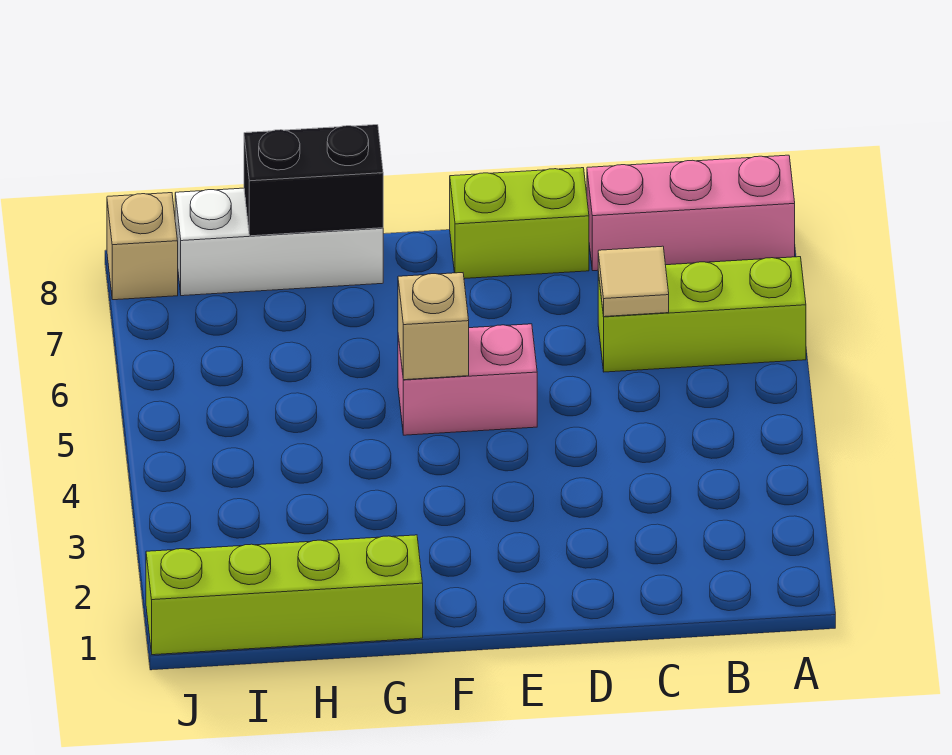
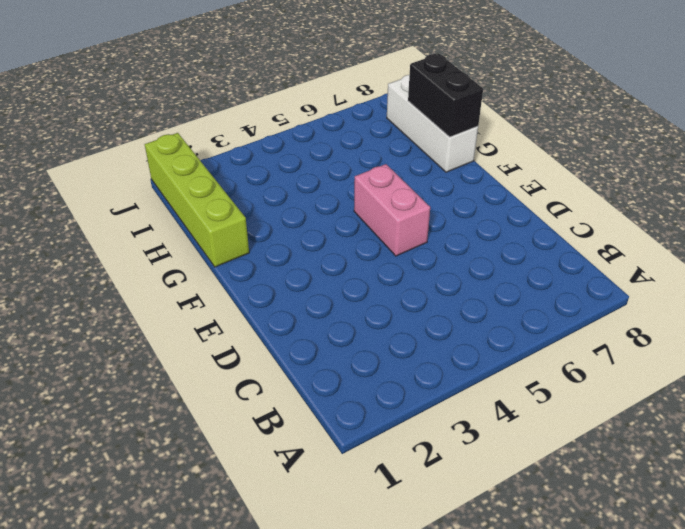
none -> lime 1x3 brick [598,257,806,372]
none -> pink 1x3 brick [587,155,795,271]

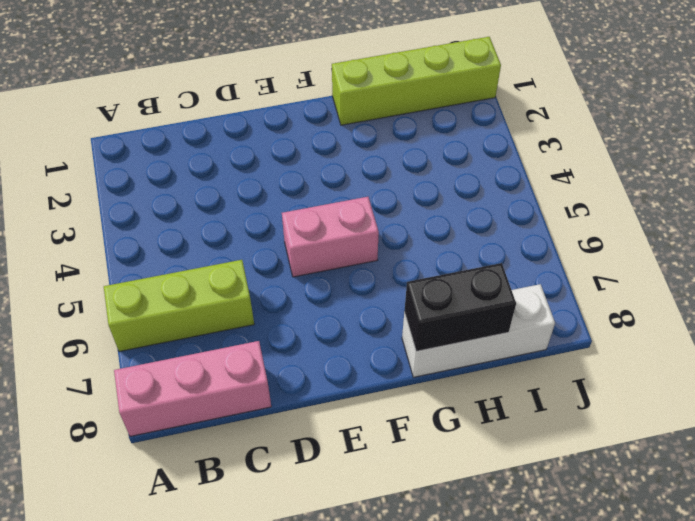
none -> lime 1x2 brick [450,168,589,279]
none -> tan 1x1 brick [107,193,178,300]

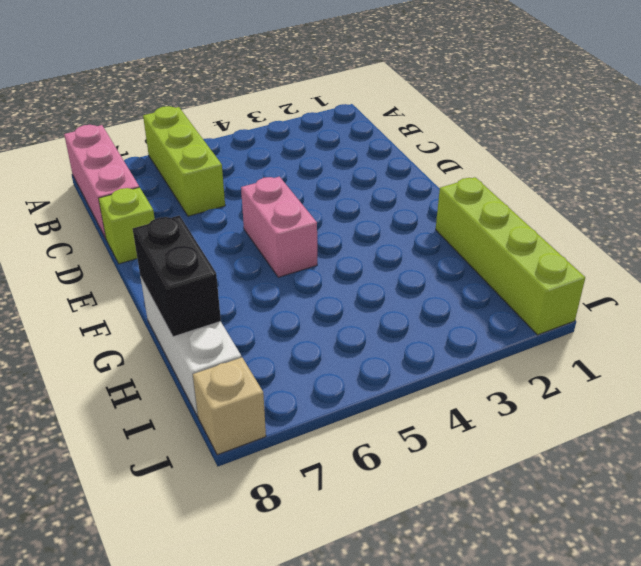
lime 1x1 brick [99,187,155,264] -> lime 1x2 brick [450,168,589,279]
none -> tan 1x1 tile [598,246,669,317]
none -> tan 1x1 brick [398,273,469,380]

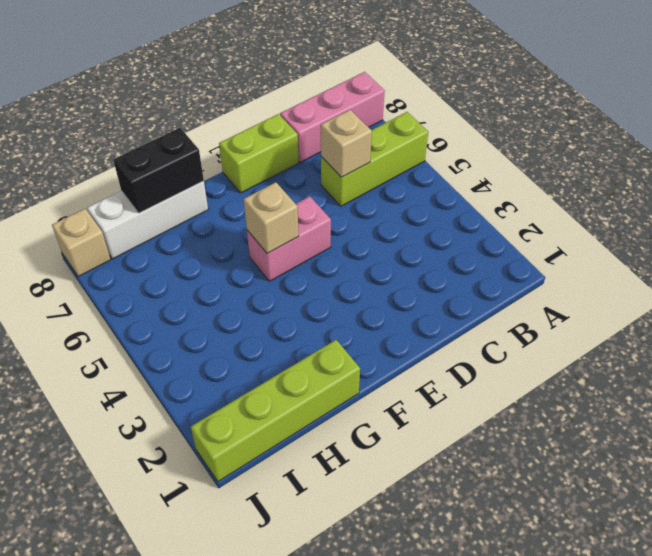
tan 1x1 brick [321,110,372,177] -> tan 1x1 tile [598,246,669,317]

